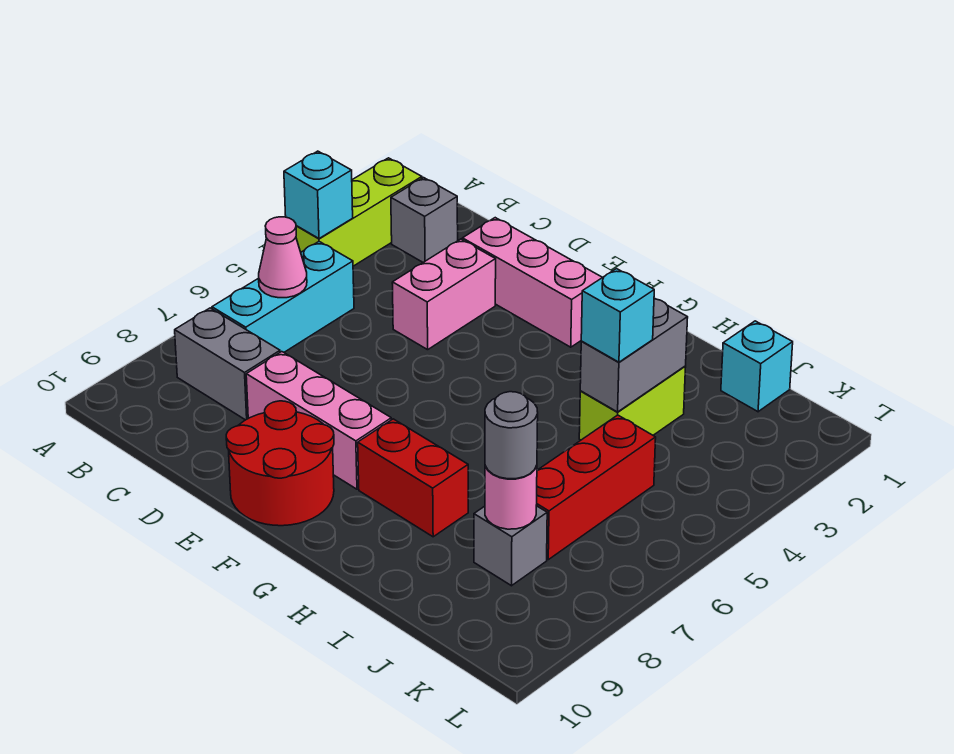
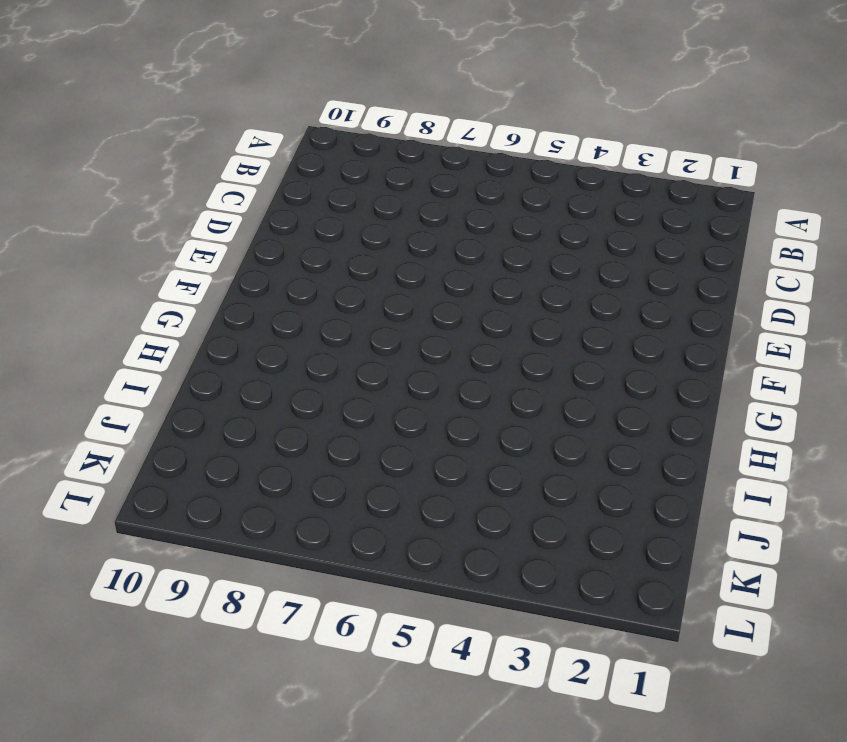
none -> lime 1x3 brick [296,158,422,266]
none -> grey 1x1 brick [391,178,458,262]
none -> cyan 1x3 brick [212,242,354,352]

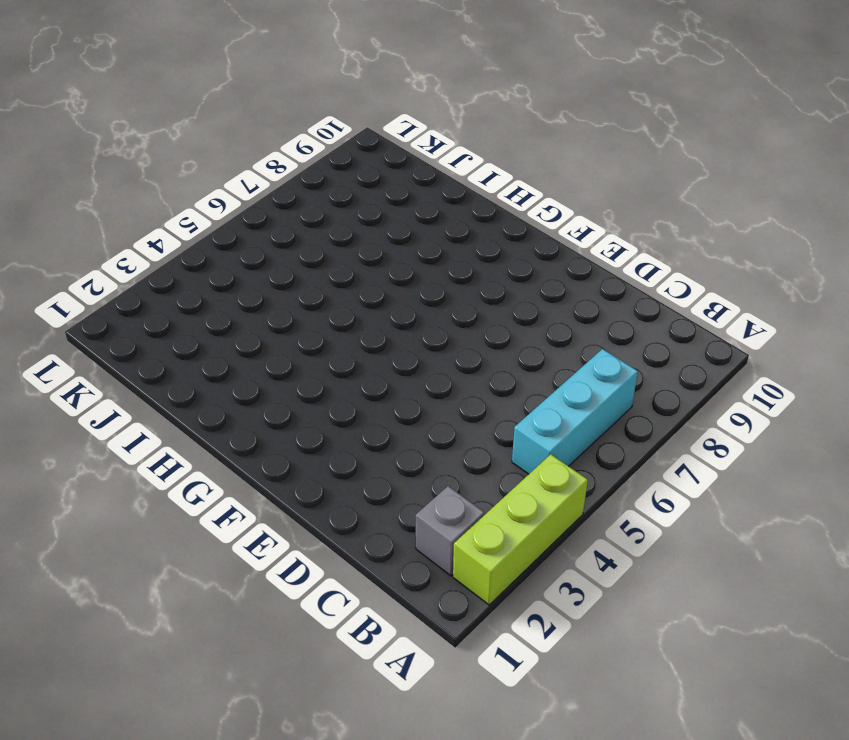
none -> grey 1x2 brick [175,308,280,420]
none -> pink 1x3 brick [462,218,602,347]
none -> pink 1x2 brick [392,239,496,350]

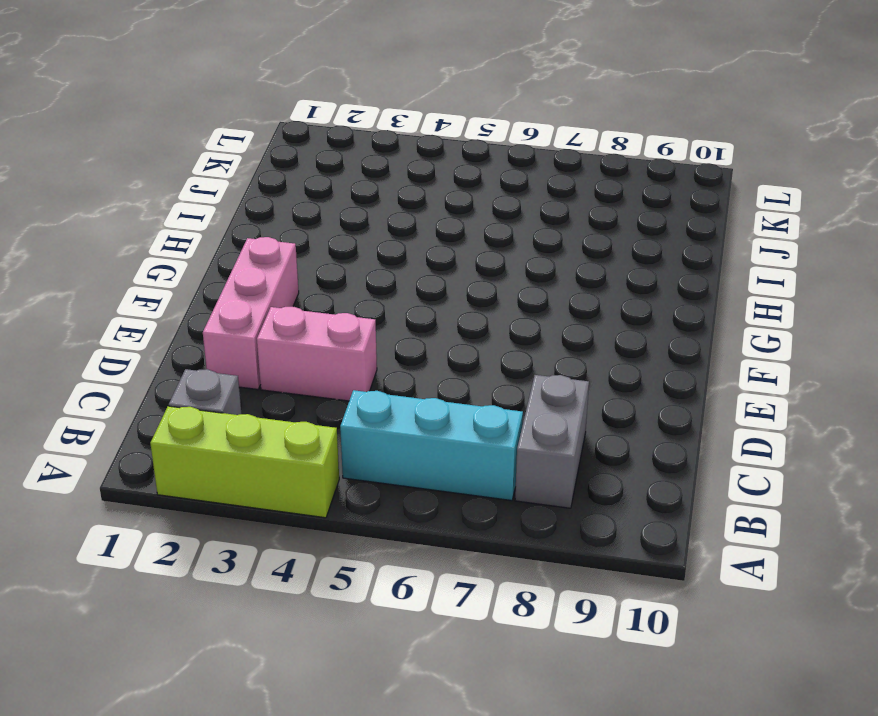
none -> pink 1x3 brick [246,352,391,489]
none -> red 2x2 round brick [226,401,334,526]
none -> red 1x2 brick [358,419,468,537]

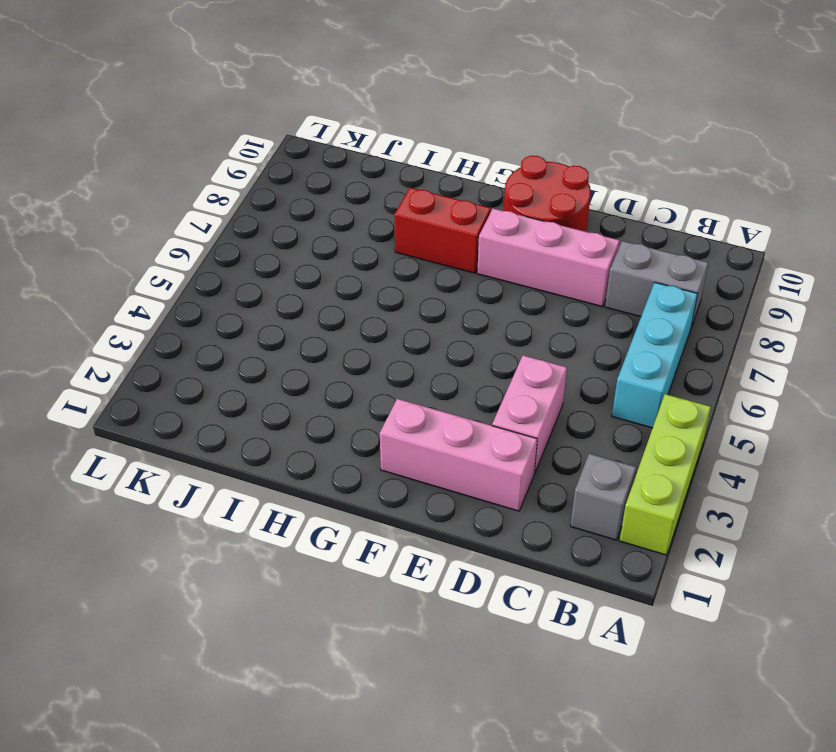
none -> lime 1x2 brick [579,366,686,440]
none -> cyan 1x1 brick [721,321,793,412]
none -> red 1x3 brick [536,415,656,560]

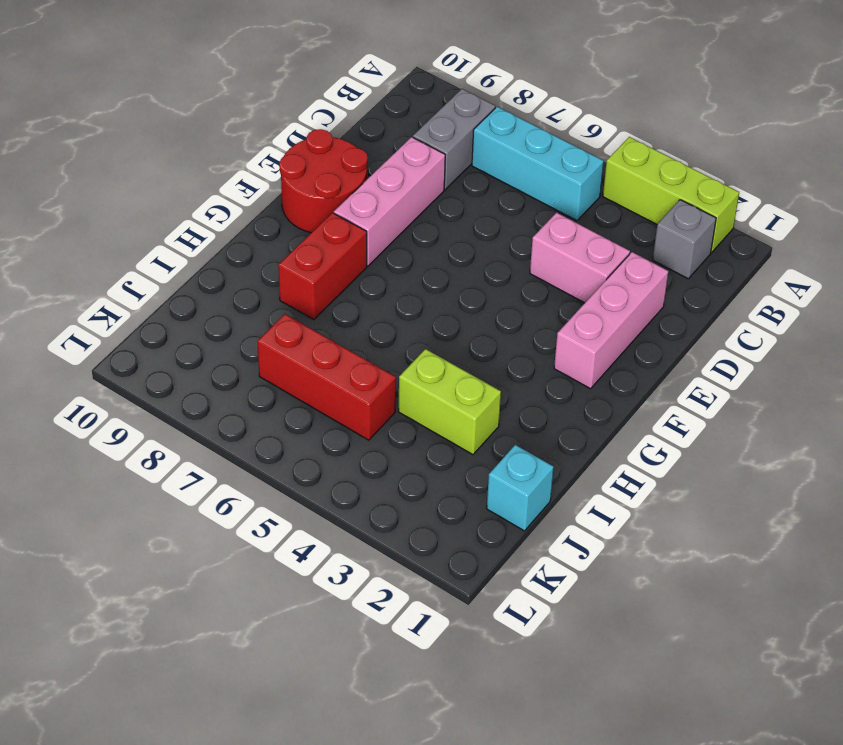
none -> grey 1x1 brick [474,506,547,586]
none -> cyan 1x1 brick [284,151,353,239]
none -> pink 1x1 cone [259,217,307,298]

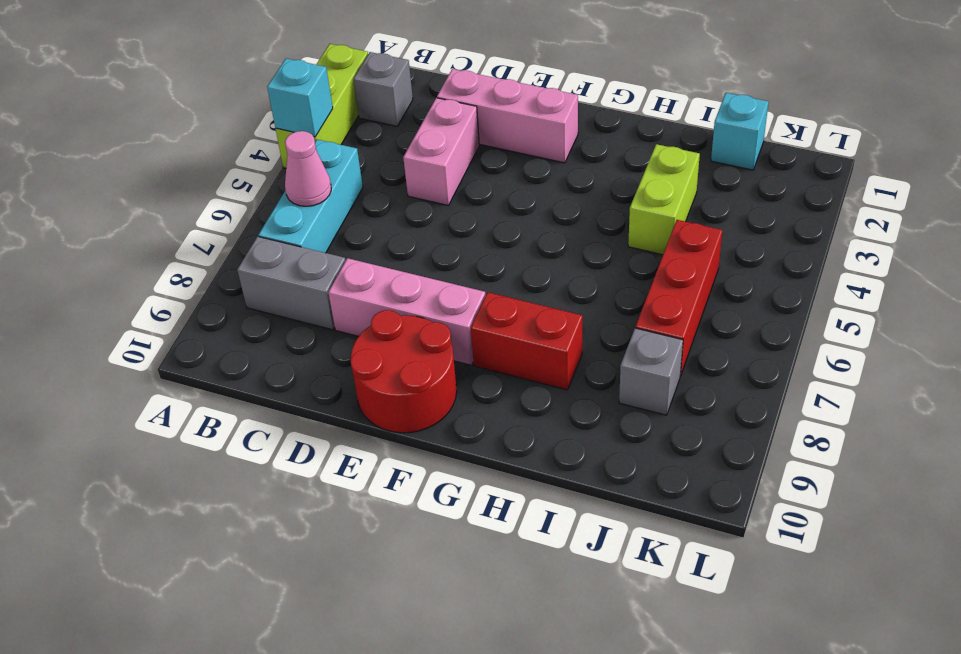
none -> grey 1x2 brick [580,298,688,412]
none -> pink 1x1 round brick [485,466,537,529]
none -> cyan 1x1 brick [581,269,654,362]

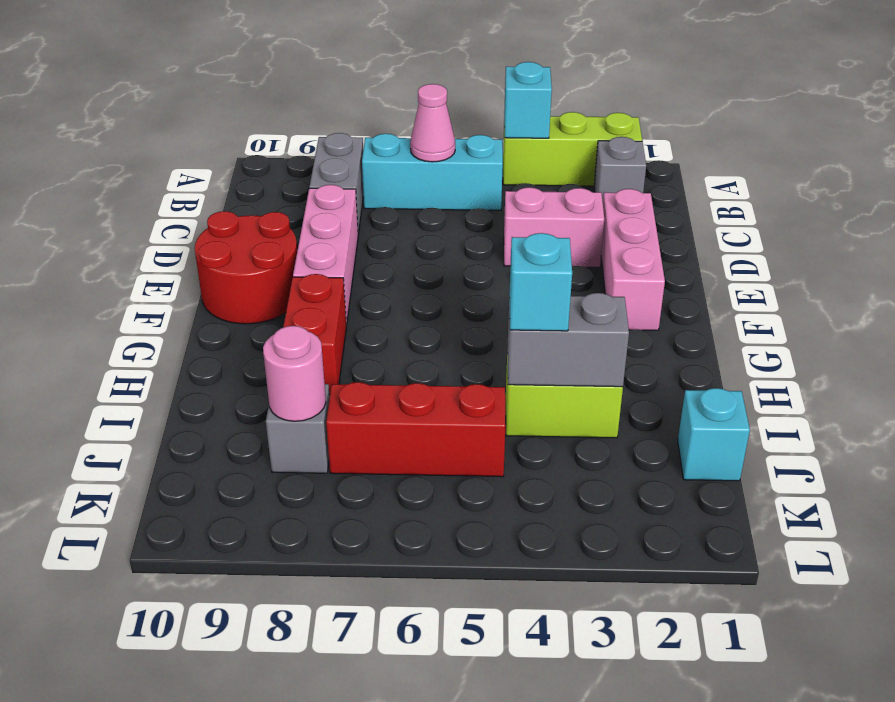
none -> grey 1x1 round brick [485,392,538,479]

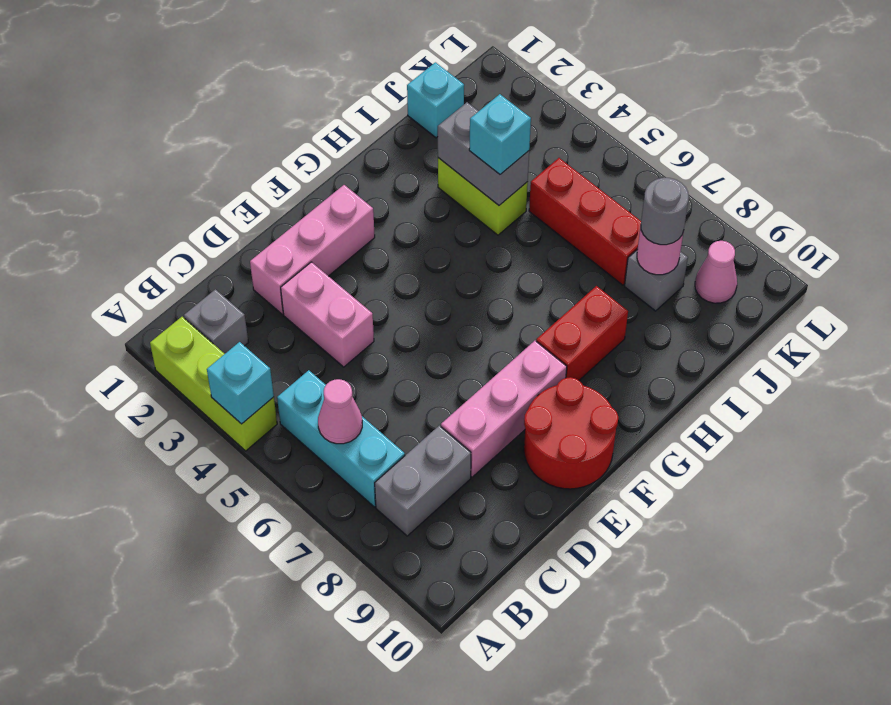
pink 1x1 cone [695,241,737,303] -> none

